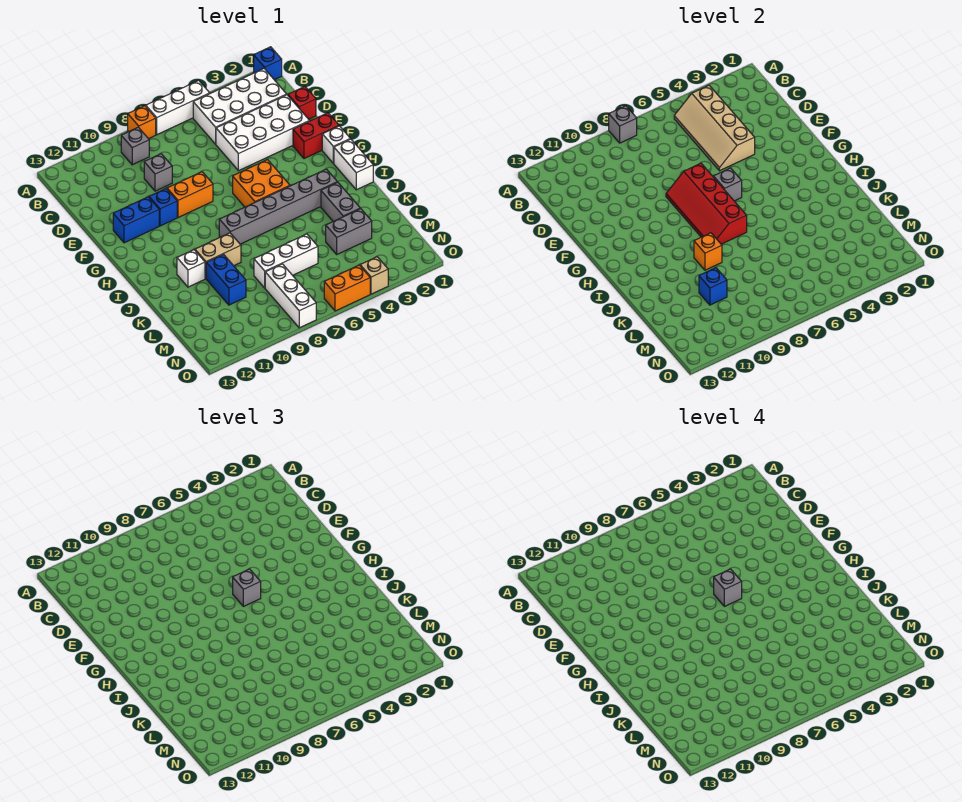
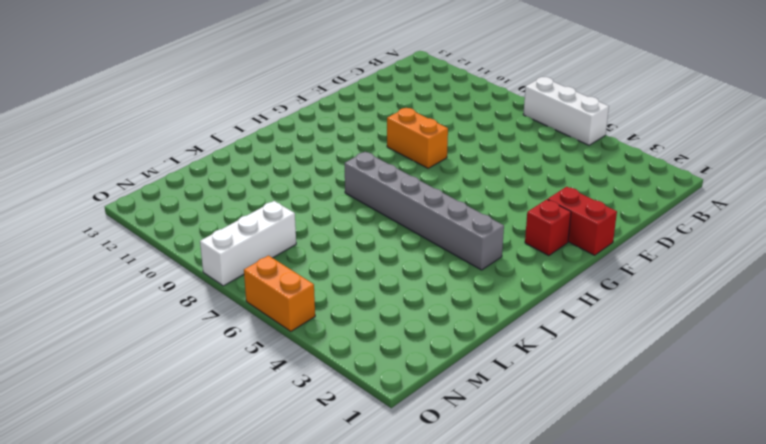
red 1x1 brick [525,199,571,256] -> red 1x1 brick moved to [288,87,316,119]
none -> blue 1x1 brick [254,47,282,80]
none -> orange 1x1 brick [128,106,156,139]
none -> white 2x4 brick [193,69,287,144]
none -> grey 1x1 brick [121,127,149,165]

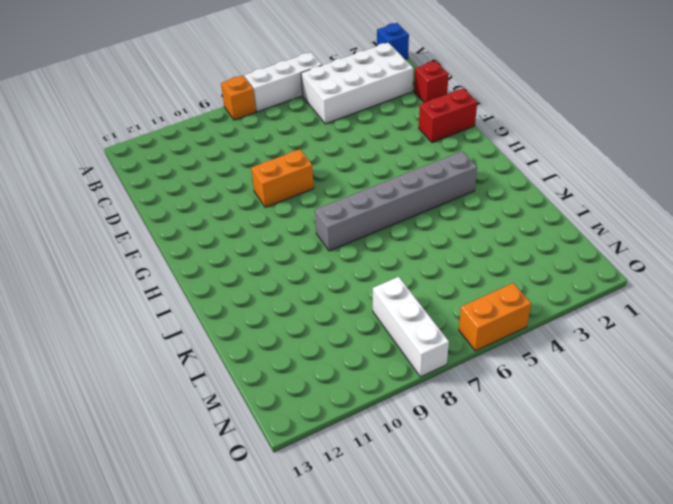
none -> grey 1x1 brick [121,127,149,165]
none -> white 2x4 brick [216,95,310,171]
none -> grey 1x1 brick [144,154,172,191]
none -> blue 1x1 brick [149,189,177,226]

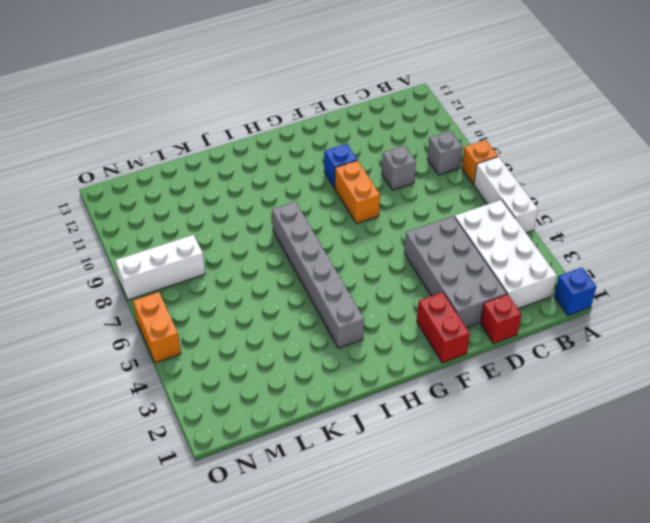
grey 2x4 brick [404,216,507,328] -> white 2x4 brick [216,95,310,171]
none -> blue 1x2 brick [113,197,159,243]
none -> white 1x1 brick [322,126,350,163]
none -> orange 2x2 brick [233,160,290,207]
none -> white 1x2 brick [334,139,373,190]

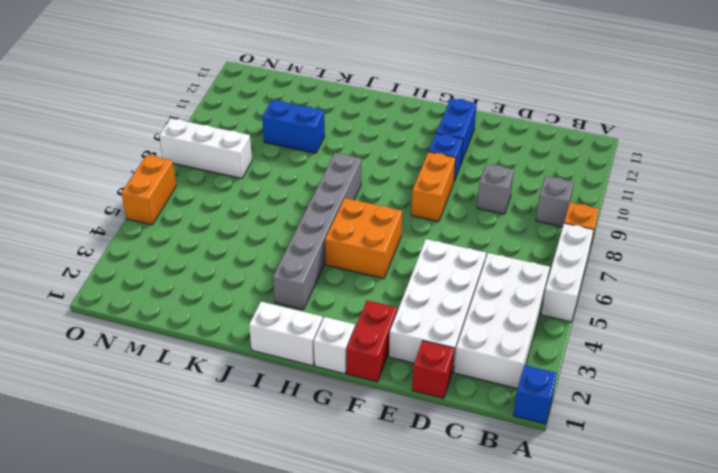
none -> grey 1x2 brick [321,182,360,221]
none -> tan 1x2 brick [195,233,241,278]
none -> white 1x1 brick [177,250,205,287]
none -> grey 1x2 brick [326,209,372,254]

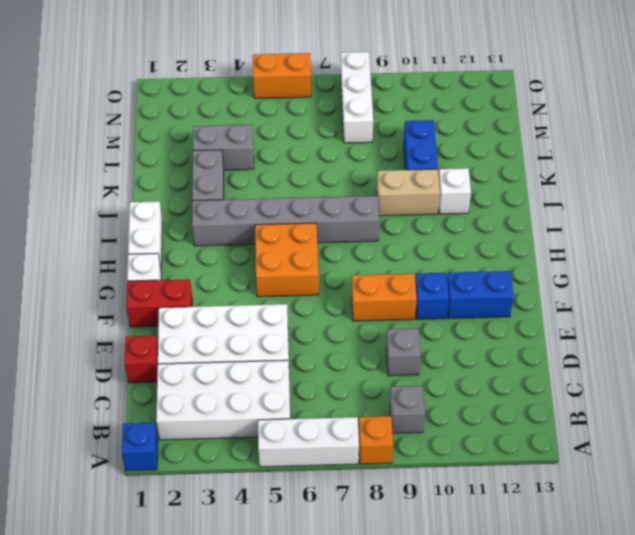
none -> white 1x3 brick [254,234,318,288]
none -> tan 1x1 brick [360,257,388,294]
none -> grey 1x1 brick [609,106,637,143]
none -> tan 2x4 slope [674,85,755,171]

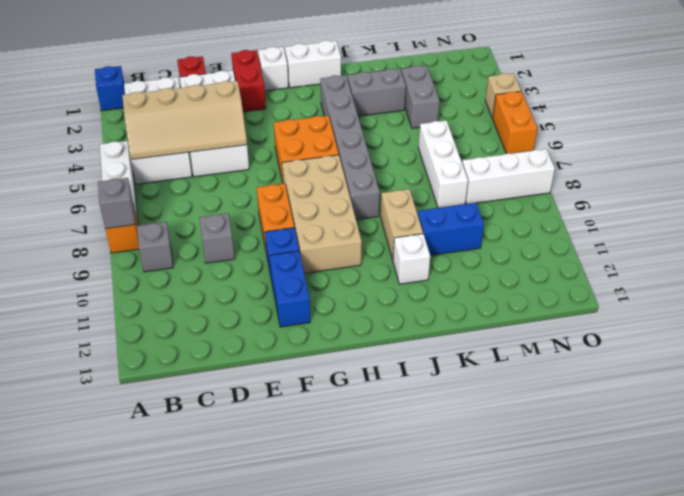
tan 2x4 brick [282,155,362,273] -> none
none -> red 2x4 slope [666,163,747,244]
none -> grey 1x1 brick [714,168,742,201]
none -> orange 1x1 brick [694,233,722,270]
none -> blue 1x1 brick [699,268,727,305]

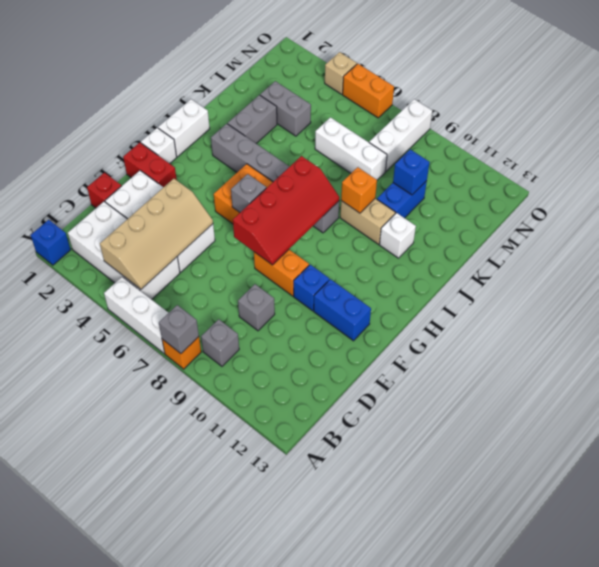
none -> grey 1x1 brick [233,569,261,606]
none -> grey 1x1 brick [714,569,742,606]

